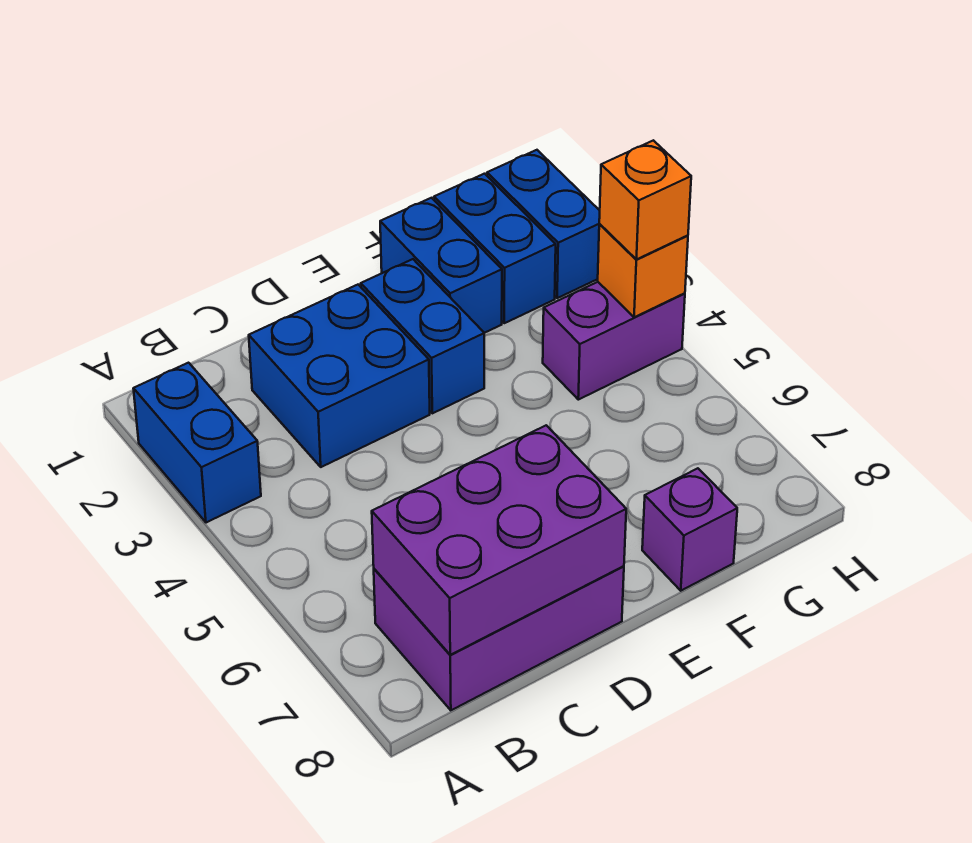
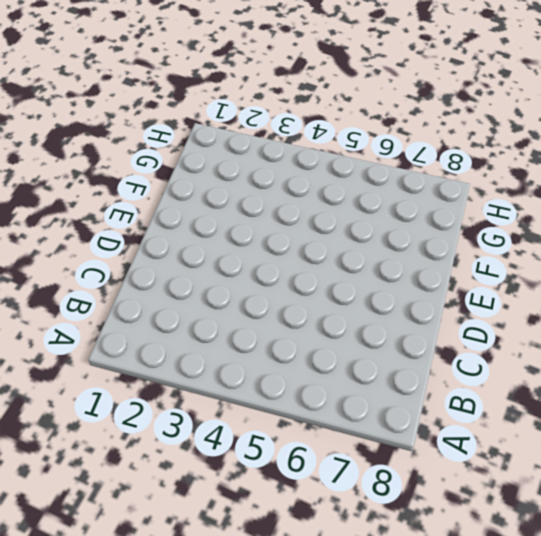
none -> blue 1x2 brick [133,363,261,523]
none -> purple 2x3 brick [374,566,624,710]
none -> blue 2x2 brick [249,285,430,467]

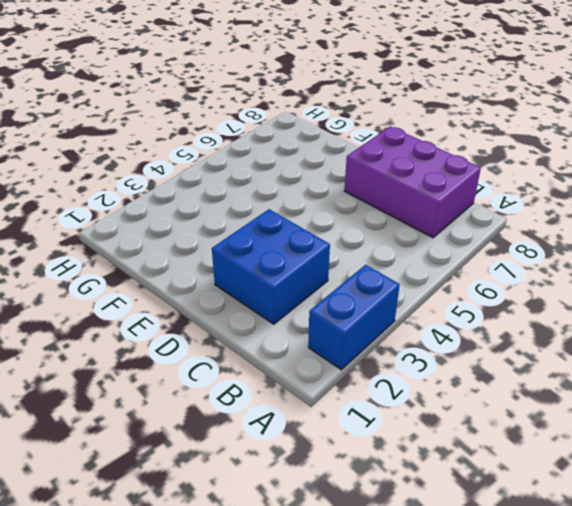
none -> blue 1x2 brick [361,259,484,413]
none -> blue 1x2 brick [380,198,502,333]
none -> purple 1x1 brick [642,468,737,591]

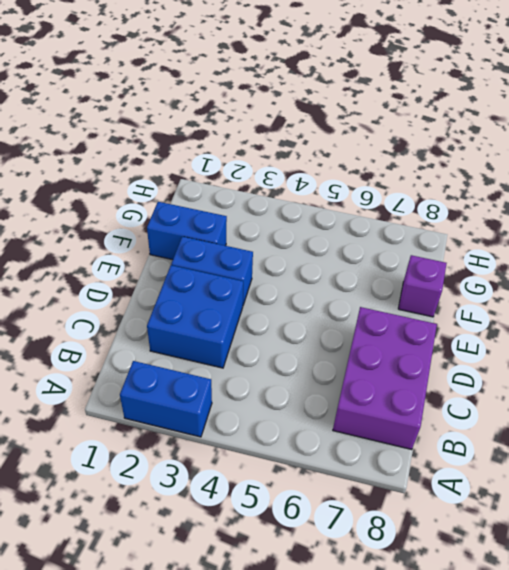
none -> blue 1x2 brick [434,174,556,323]
none -> purple 1x2 brick [543,282,685,400]
none -> blue 1x2 brick [487,150,600,298]

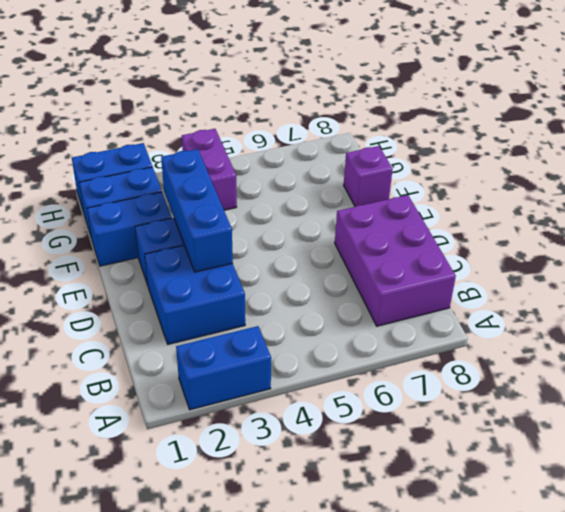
blue 1x3 brick [161,149,233,272] -> none
none -> purple 2x3 brick [372,425,626,655]
none -> orange 1x1 brick [598,224,688,317]
none -> orange 1x1 brick [599,140,691,259]

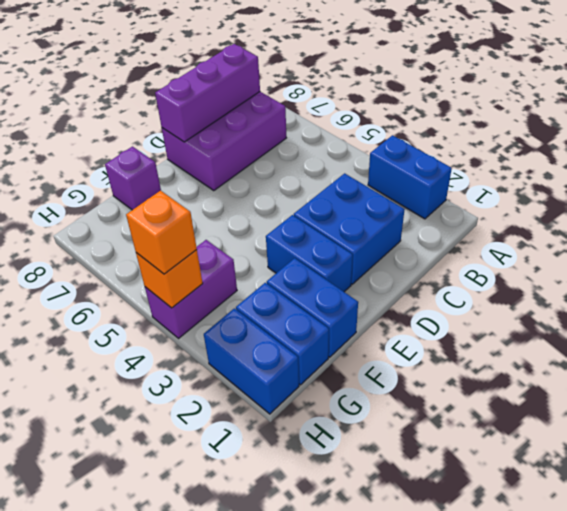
purple 1x3 brick [155,44,260,142] -> purple 2x3 brick [372,425,626,655]

